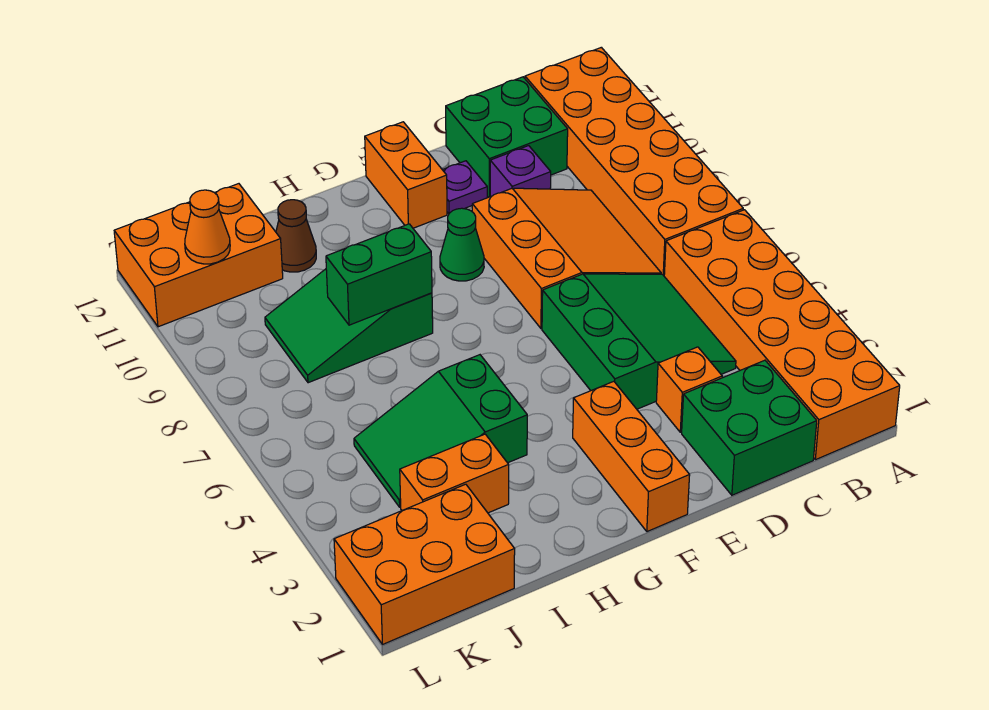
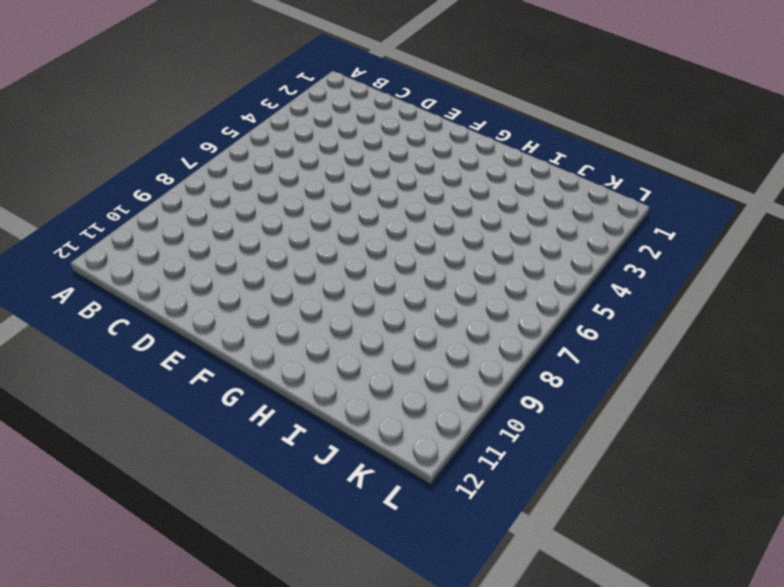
none -> orange 2x6 brick [664,210,900,460]
none -> orange 2x6 brick [525,47,743,276]
none -> green 2x2 brick [682,360,817,495]

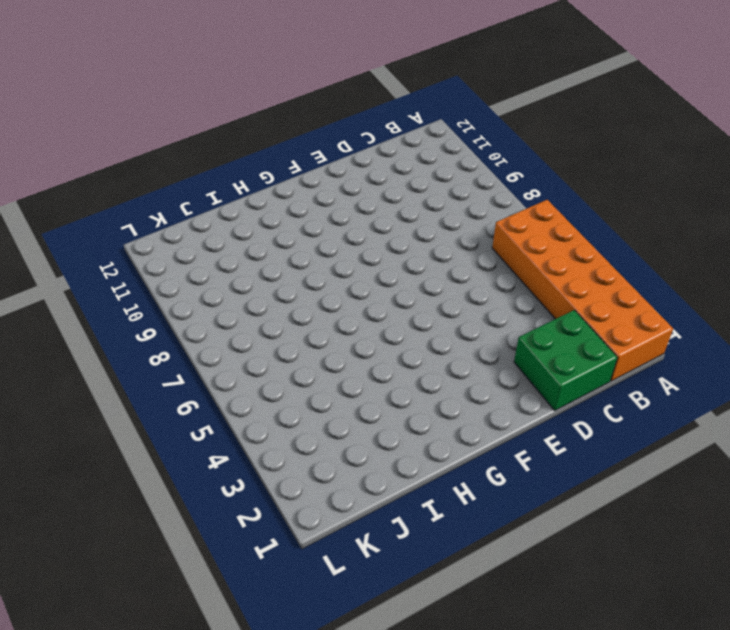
none -> orange 2x6 brick [525,47,743,276]
none -> green 3x3 slope [542,274,736,409]
none -> orange 3x3 slope [472,188,661,329]

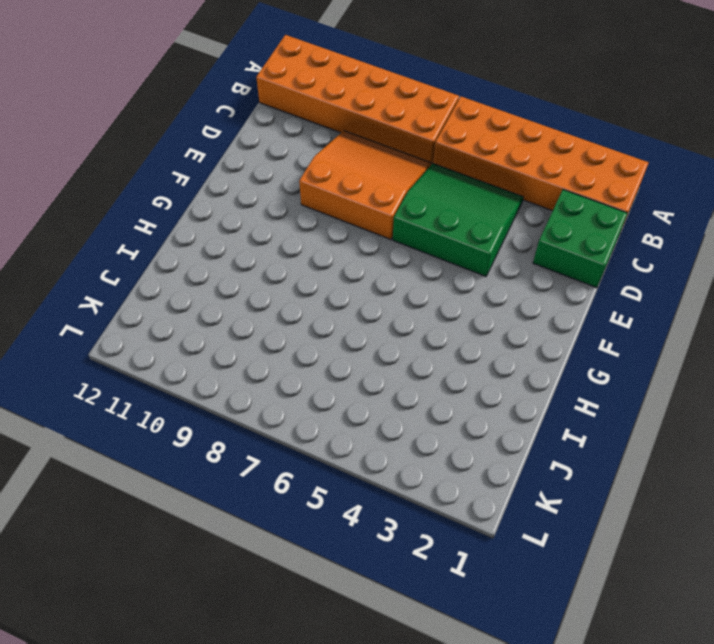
none -> green 2x2 brick [446,77,568,197]
none -> orange 1x1 brick [656,347,722,432]
none -> purple 1x1 brick [490,146,551,196]

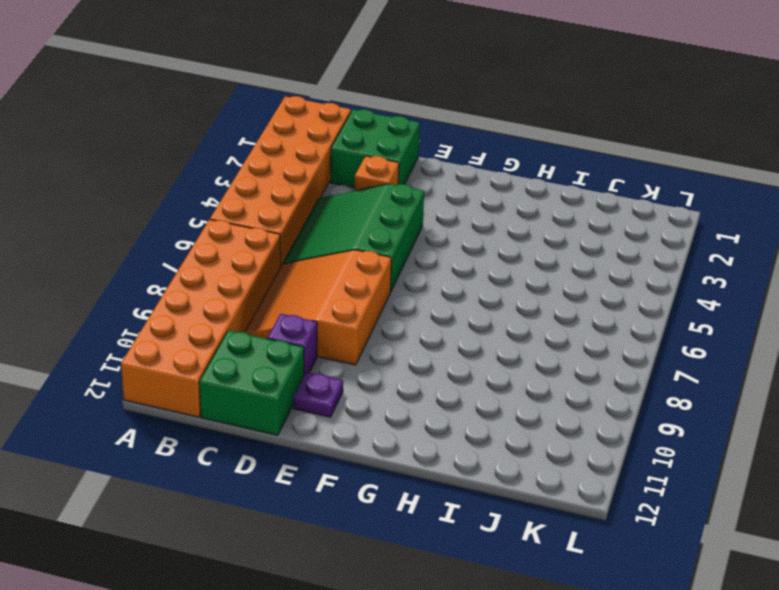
none -> orange 1x3 brick [573,381,690,532]
none -> green 1x1 cone [440,208,484,281]
none -> orange 1x2 brick [365,122,447,228]

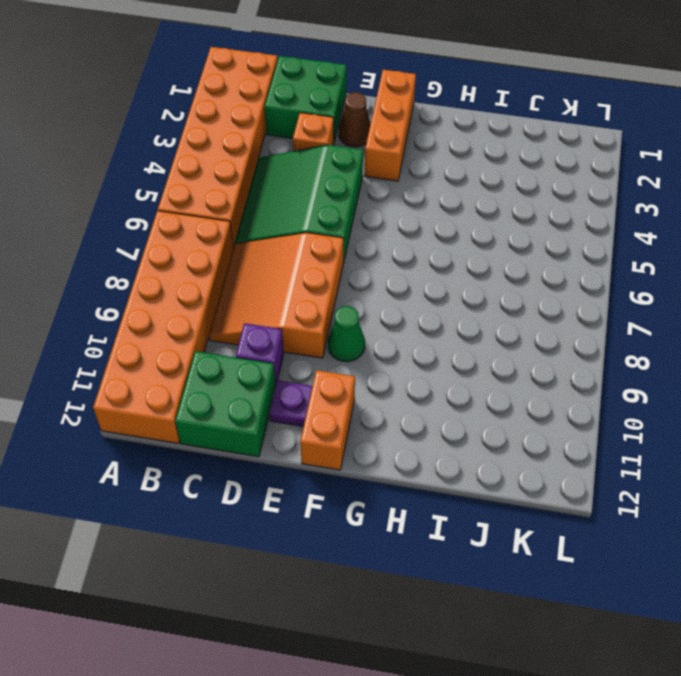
brown 1x1 cone [339,92,371,147] -> brown 1x1 cone moved to [276,200,316,272]
none -> green 2x3 slope [354,355,527,507]
none -> green 2x3 slope [265,269,433,383]
none -> orange 1x2 brick [400,434,509,513]

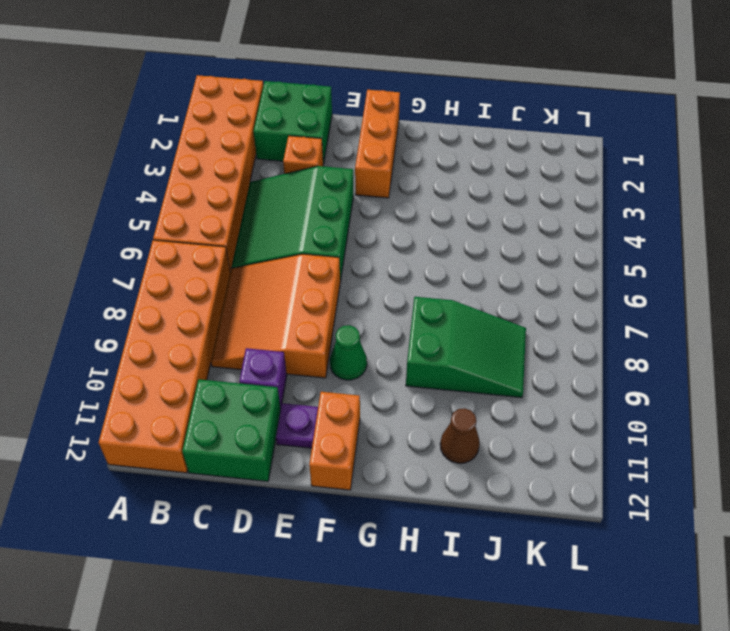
none -> green 2x3 slope [354,355,527,507]
none -> orange 1x2 brick [400,434,509,513]
none -> orange 2x3 brick [334,484,515,645]

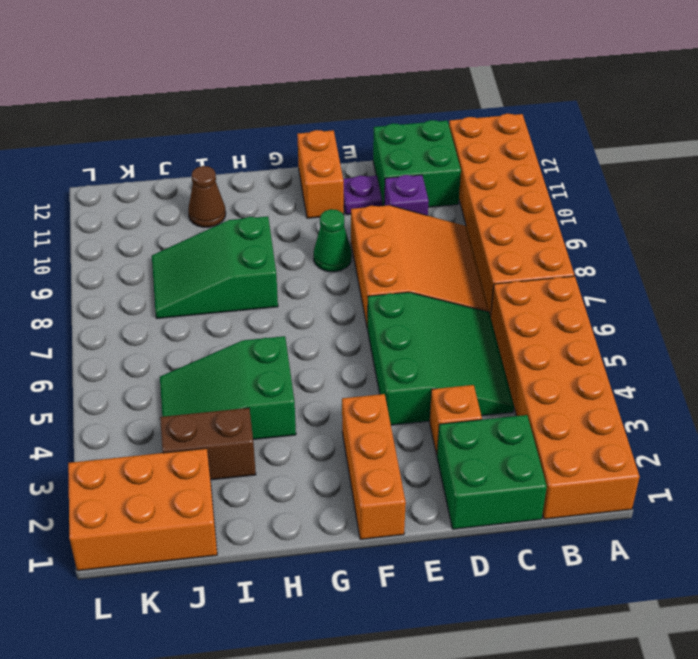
brown 1x2 brick [160,408,256,480] -> orange 1x2 brick [400,434,509,513]
none -> orange 2x3 brick [114,184,283,327]
none -> green 1x2 brick [326,224,432,325]
none -> orange 1x1 cone [185,190,230,264]

